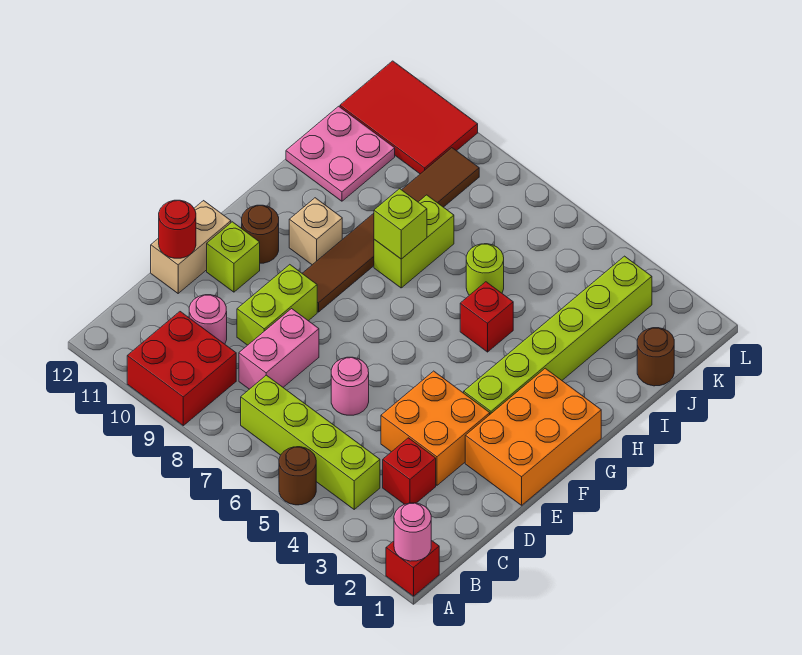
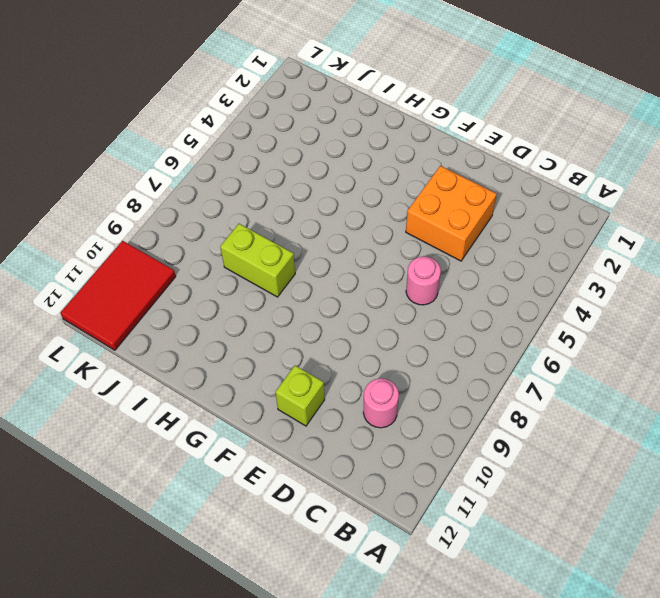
none -> red 1x1 brick [386,540,439,596]
none -> brown 1x1 round brick [279,447,316,505]
none -> red 2x2 brick [127,312,236,426]

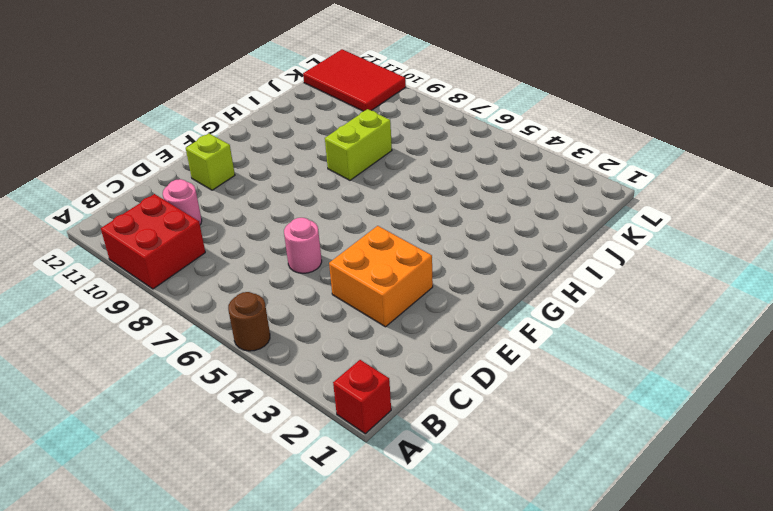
none -> lime 1x4 brick [241,375,380,509]
none -> red 1x1 brick [383,438,436,504]
none -> pink 1x2 brick [239,309,319,389]

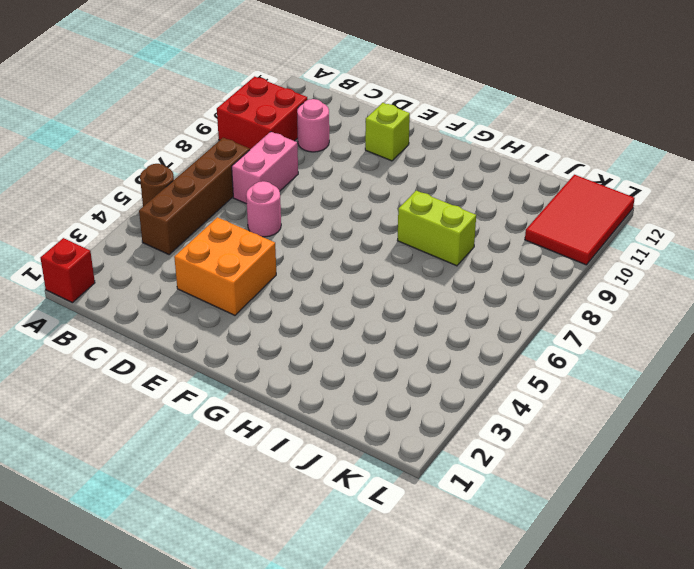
brown 1x4 brick [139,138,250,255] -> lime 1x4 brick [241,375,380,509]
pink 1x2 brick [232,132,298,204] -> pink 1x2 brick turned to [239,309,319,389]
none -> red 1x1 brick [383,438,436,504]
none -> lime 1x2 brick [237,265,317,345]
none -> tan 1x2 brick [151,201,231,293]

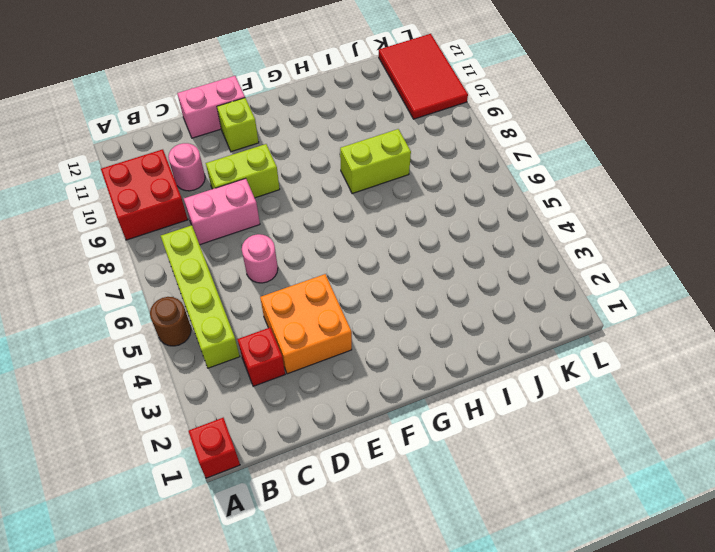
pink 1x2 brick [177,76,245,138] -> tan 1x2 brick [151,201,231,293]
none -> orange 2x3 brick [465,368,601,505]
none -> lime 1x6 brick [464,256,652,414]
none -> brown 1x6 tile [302,148,479,312]

